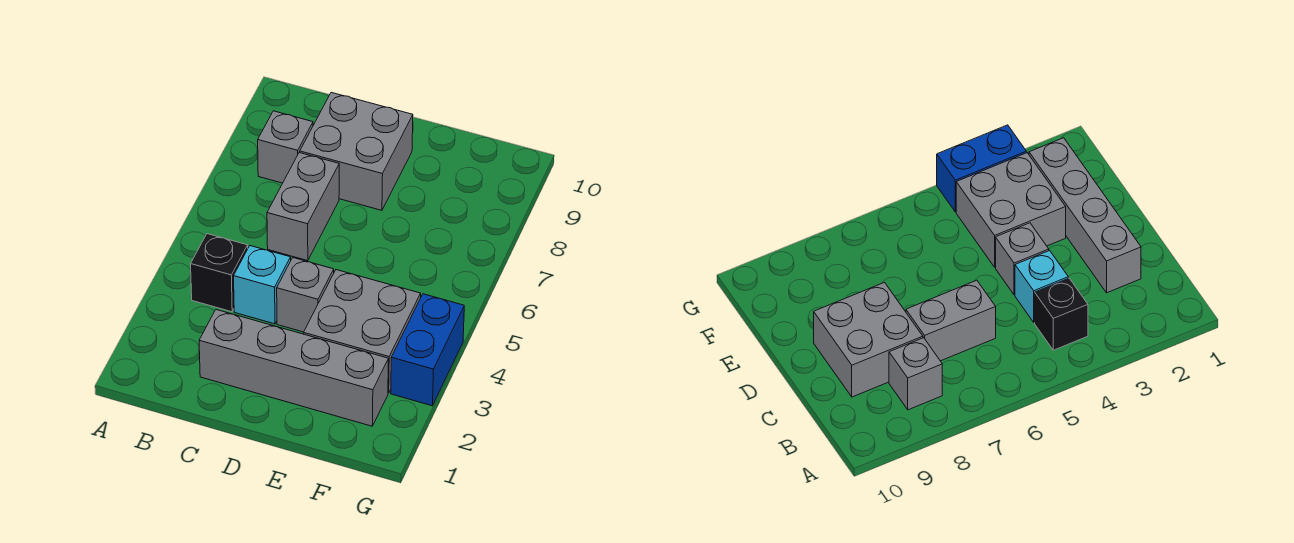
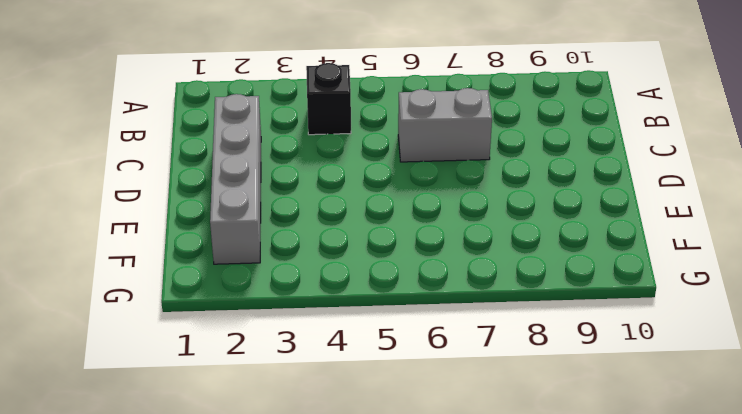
none -> grey 1x1 brick [258,111,313,183]
none -> cyan 1x1 brick [234,246,291,324]

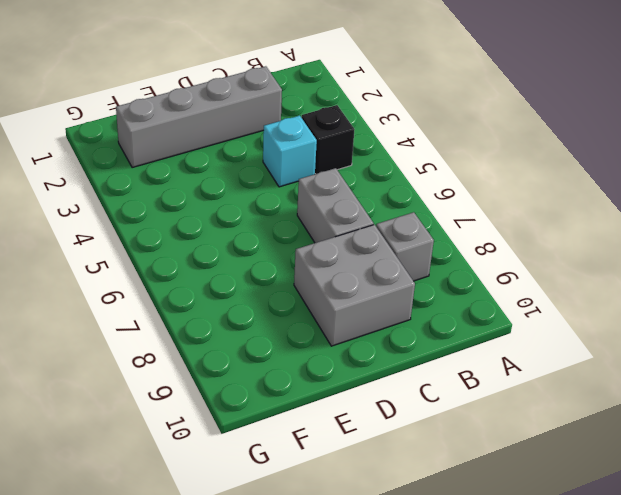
none -> grey 1x1 brick [277,258,334,332]
none -> grey 2x2 brick [304,270,421,393]

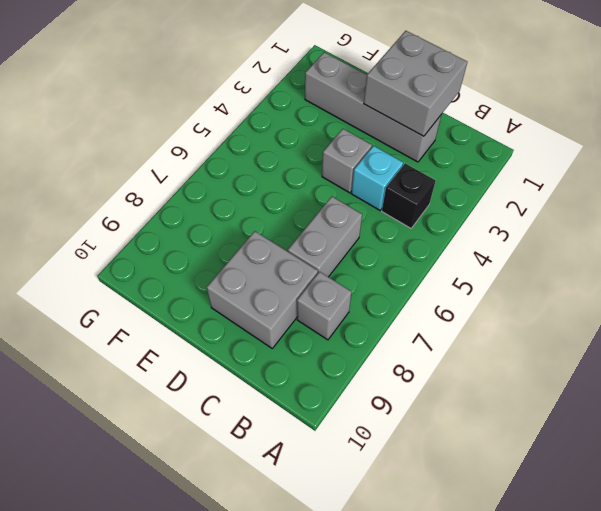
grey 2x2 brick [364,31,467,136] -> grey 2x2 brick moved to [304,270,421,393]
none -> blue 1x2 brick [391,294,464,406]

